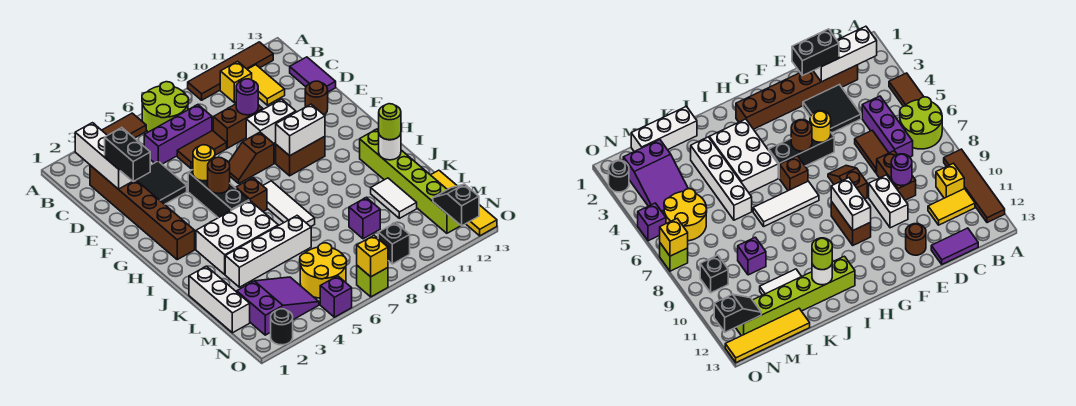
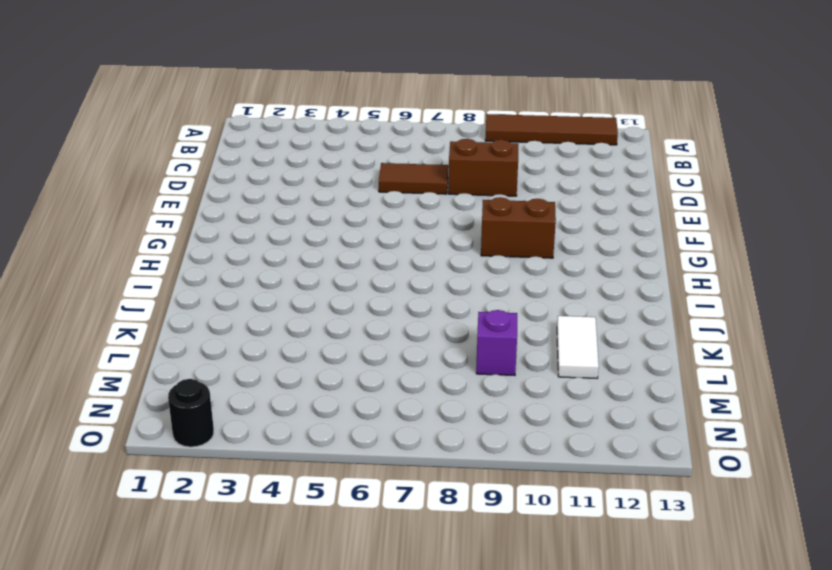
none -> brown 1x2 tile [102,113,146,138]
none -> lime 2x2 round brick [142,82,189,132]
none -> yellow 1x1 brick [220,61,252,103]
none -> yellow 1x2 tile [247,65,285,105]

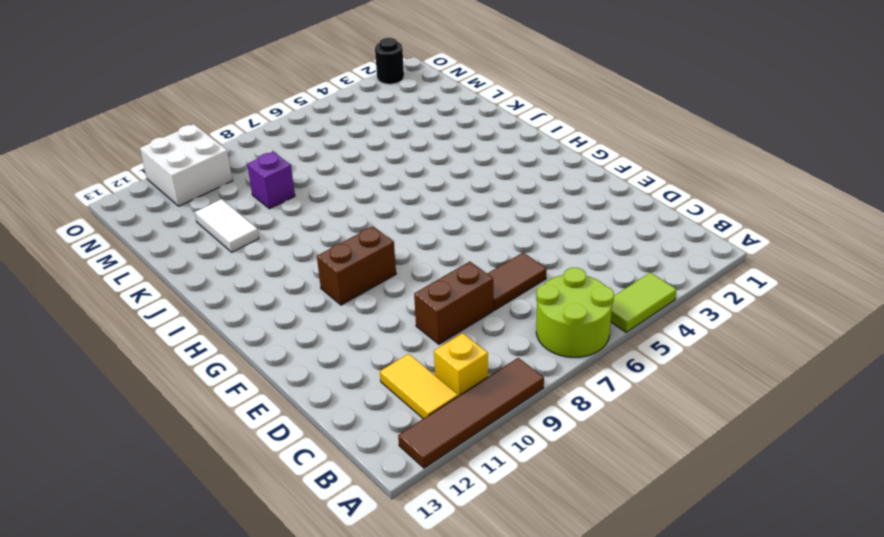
lime 1x2 tile [611,273,677,332] -> brown 1x2 tile [102,113,146,138]
white 2x2 brick [140,124,232,206] -> none
none -> brown 1x6 brick [90,165,195,260]
none -> purple 1x3 brick [144,105,212,164]
none -> purple 1x2 tile [290,57,336,92]
none -> black 2x2 tile [137,161,187,204]

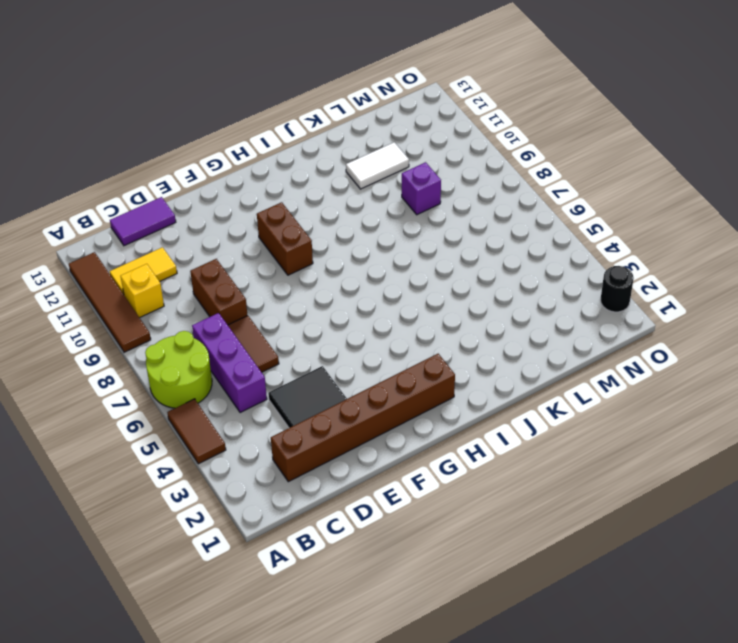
none -> white 1x2 brick [246,99,296,143]
none -> brown 1x1 round brick [305,81,328,115]
none -> black 1x3 brick [188,170,249,218]
none -> brown 1x2 slope [229,132,274,183]

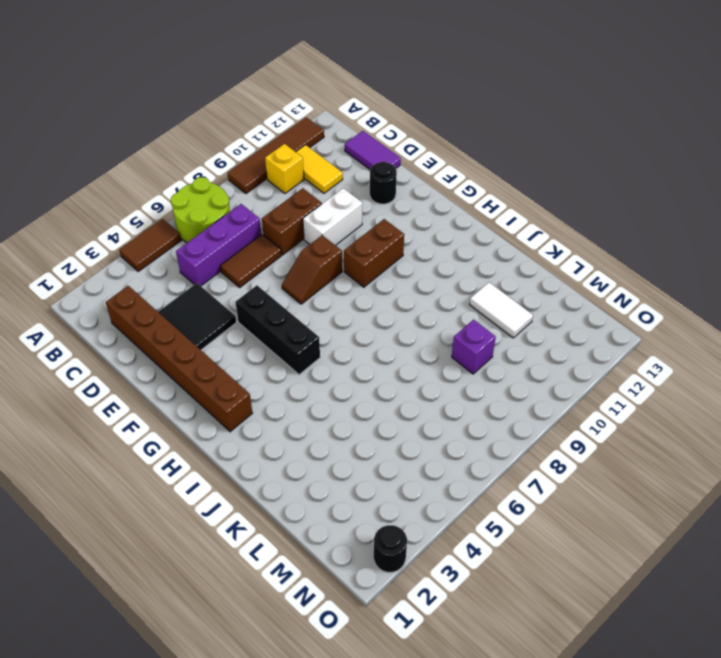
black 1x1 round brick [370,162,397,204] -> brown 1x1 round brick [305,81,328,115]
none -> brown 1x1 brick [236,178,267,212]
none -> white 1x3 tile [263,181,315,227]
none -> white 2x3 brick [196,200,278,274]
none -> lime 1x6 brick [360,129,461,233]

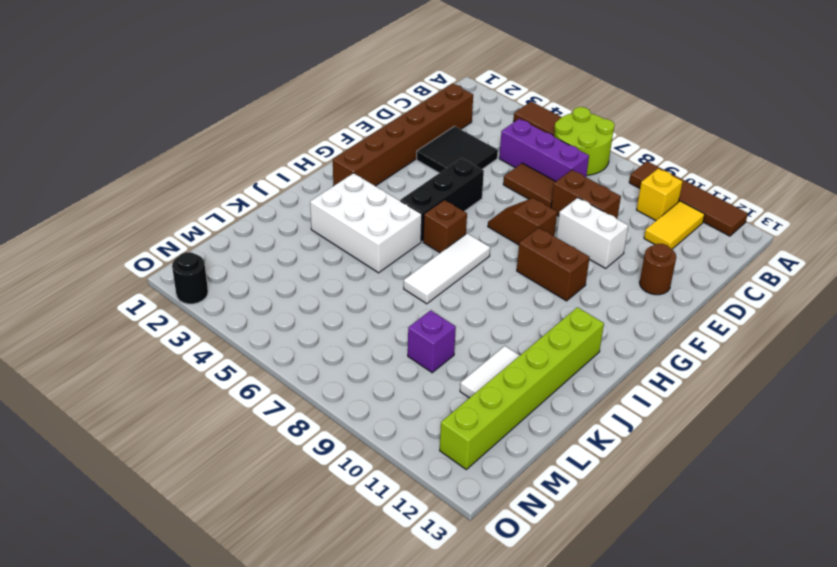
none -> purple 1x2 tile [290,57,336,92]
none -> white 1x3 brick [189,266,250,333]
none -> white 1x4 brick [225,216,311,287]
none -> yellow 1x4 tile [431,170,497,236]

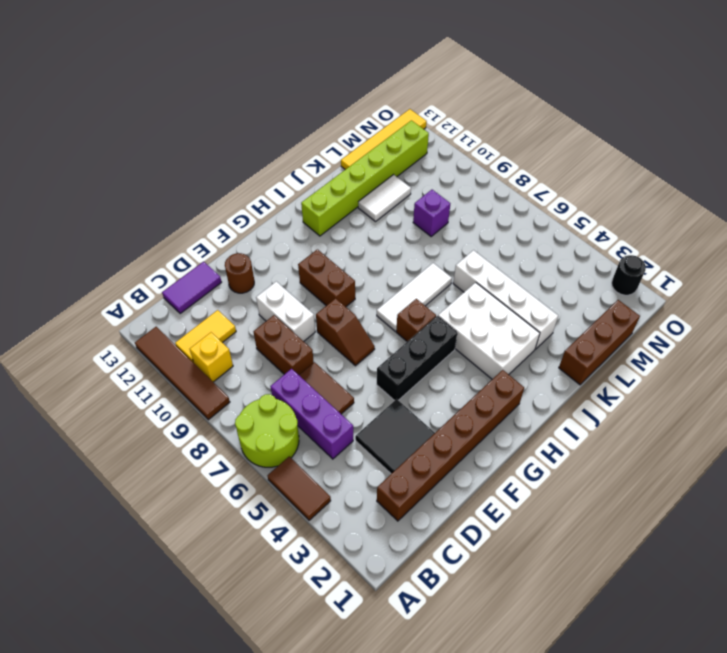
brown 1x3 brick [559,300,640,385] -> white 1x3 brick [189,266,250,333]
none -> purple 2x3 slope [237,277,319,335]
none -> yellow 2x2 round brick [300,243,347,298]
none -> black 1x1 brick [378,223,410,264]
none -> purple 1x1 brick [320,276,352,317]

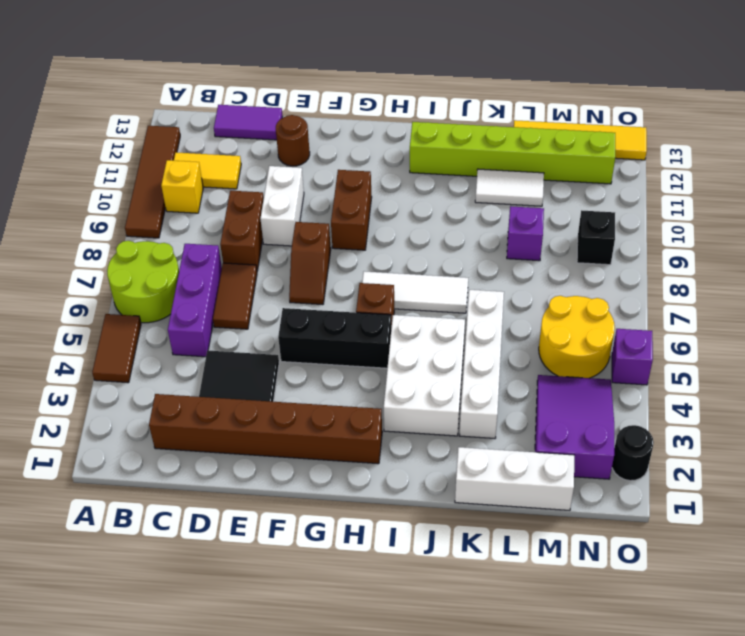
none -> lime 1x1 brick [357,266,388,297]
none -> white 1x3 brick [75,123,132,189]
none -> purple 1x1 round brick [236,79,258,115]
none -> yellow 1x1 round brick [193,145,215,181]

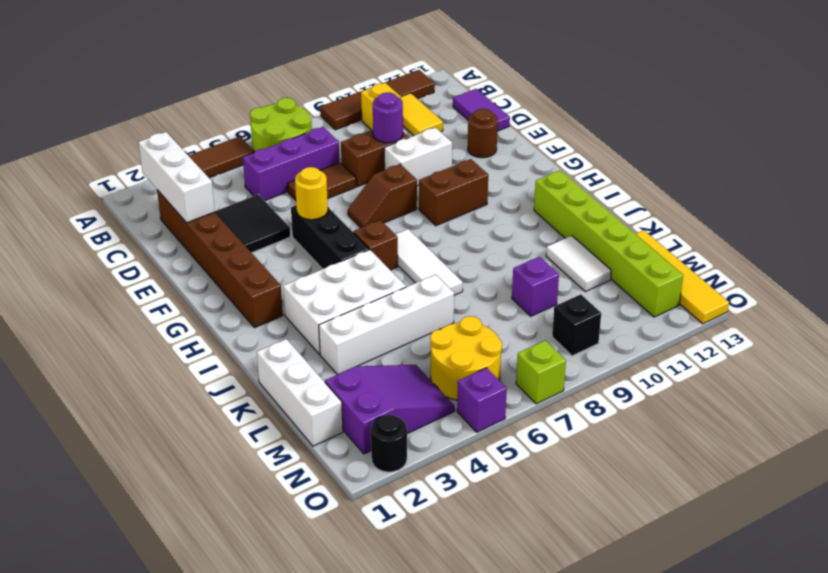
none -> brown 1x1 round brick [208,157,230,193]
none -> white 1x2 brick [276,104,325,156]
none -> white 1x1 round brick [379,134,401,160]
none -> black 1x2 slope [433,184,479,226]

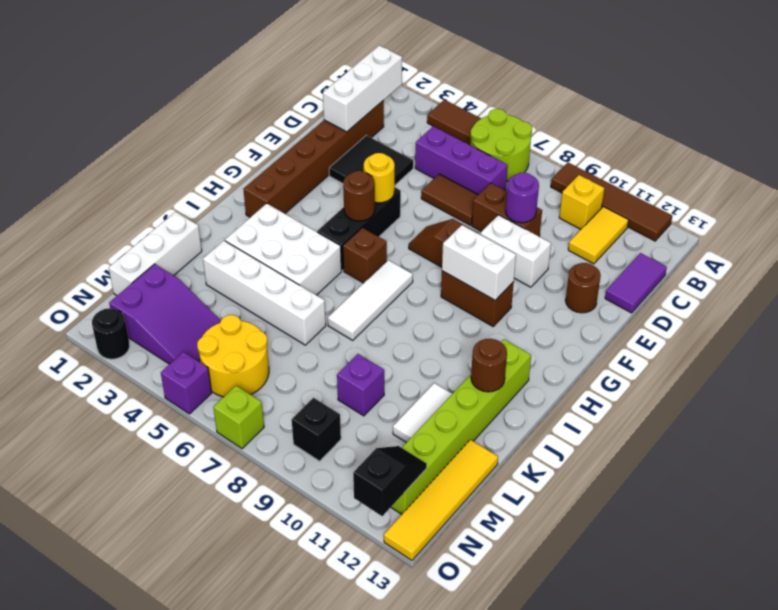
brown 1x1 round brick [471,339,507,392] -> white 1x1 round brick [379,134,401,160]
none -> yellow 1x1 brick [357,236,388,277]
none -> black 1x2 brick [105,128,150,181]
none -> lime 1x1 round brick [379,104,401,140]

